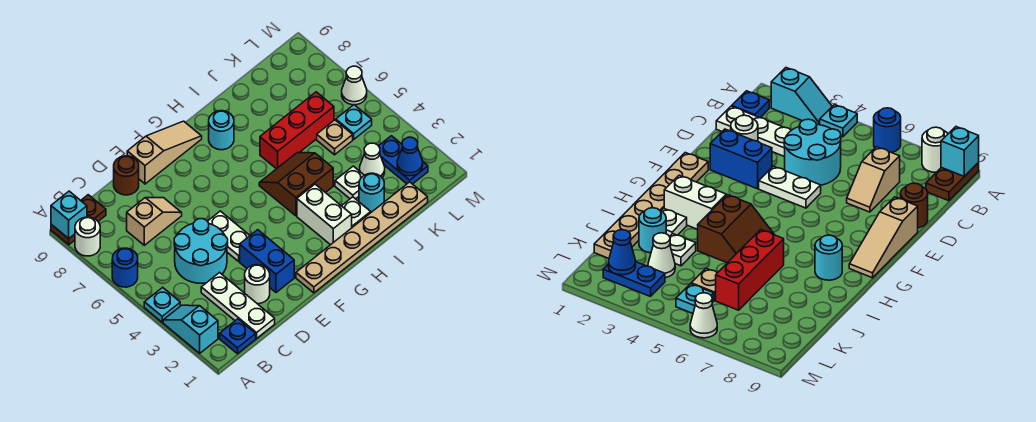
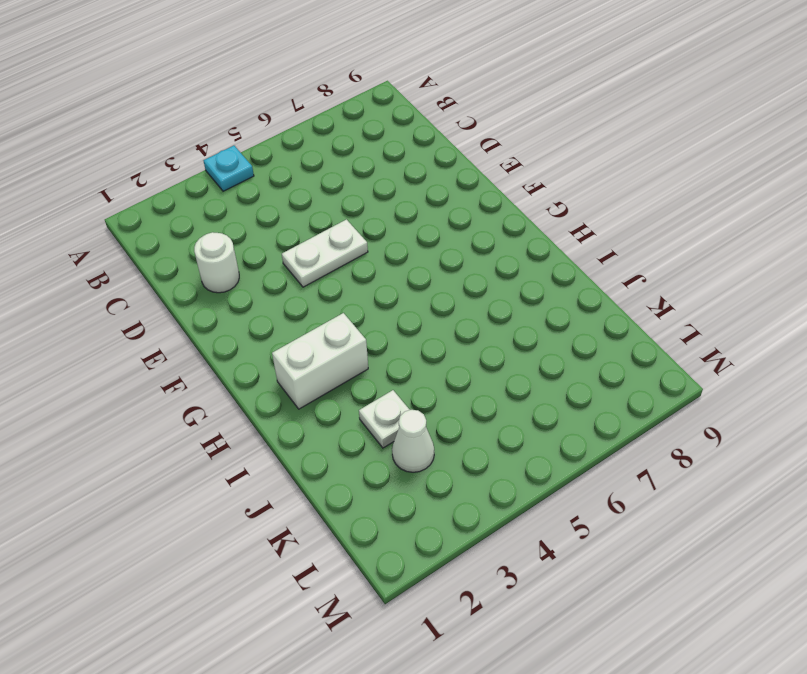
none -> cyan 1x2 slope [163,305,218,353]
none -> blue 1x1 round brick [112,248,138,287]
none -> white 1x1 round brick [75,217,100,256]

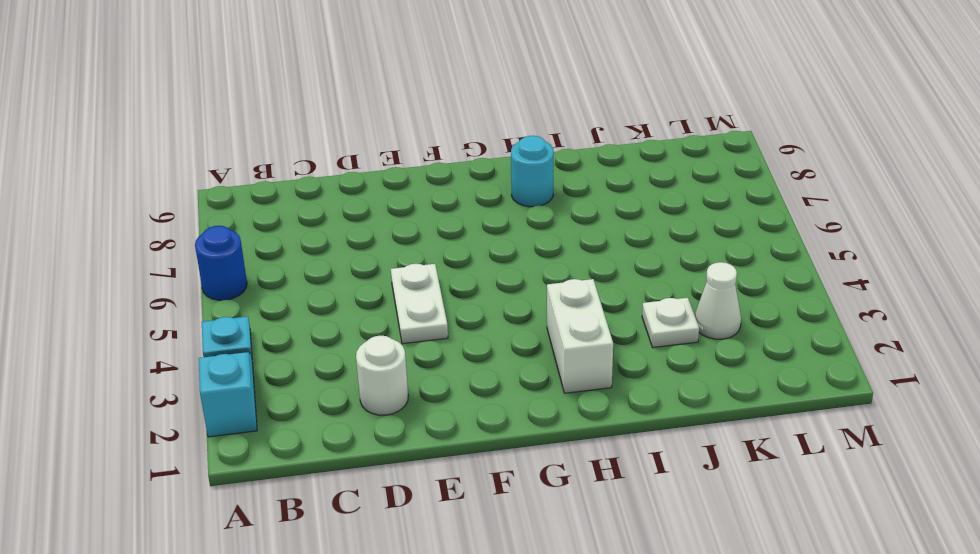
none -> white 1x1 round brick [75,217,100,256]
none -> brown 1x2 plate [51,195,106,245]
none -> blue 1x1 plate [220,319,256,354]

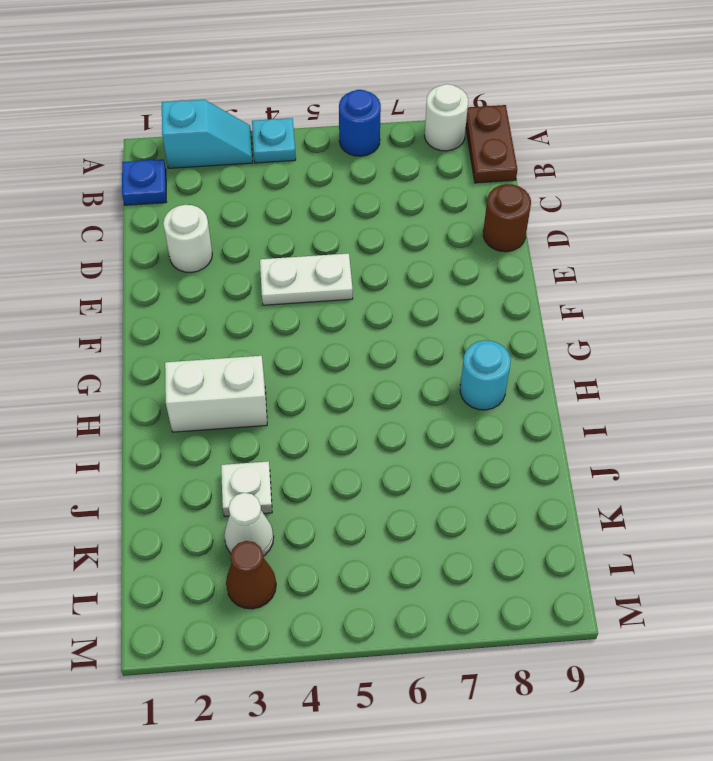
brown 1x1 cone [226,541,276,609] -> blue 1x2 plate [379,136,428,184]
none -> white 1x3 plate [201,273,275,338]
none -> cyan 2x2 round brick [174,219,228,283]
none -> tan 1x2 slope [127,198,182,245]

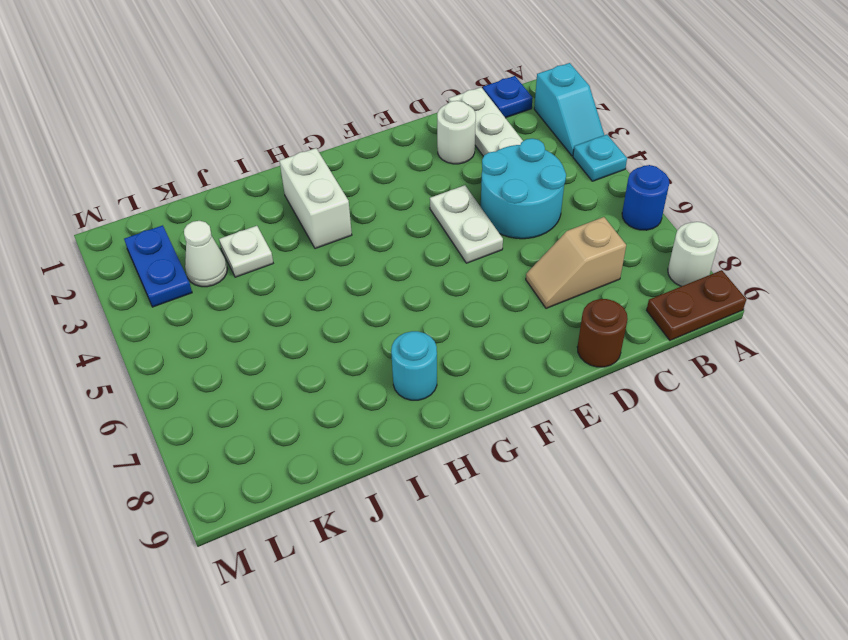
none -> blue 1x2 brick [240,230,294,293]
none -> tan 1x3 slope [127,121,202,184]
none -> tan 1x6 plate [296,182,428,293]

